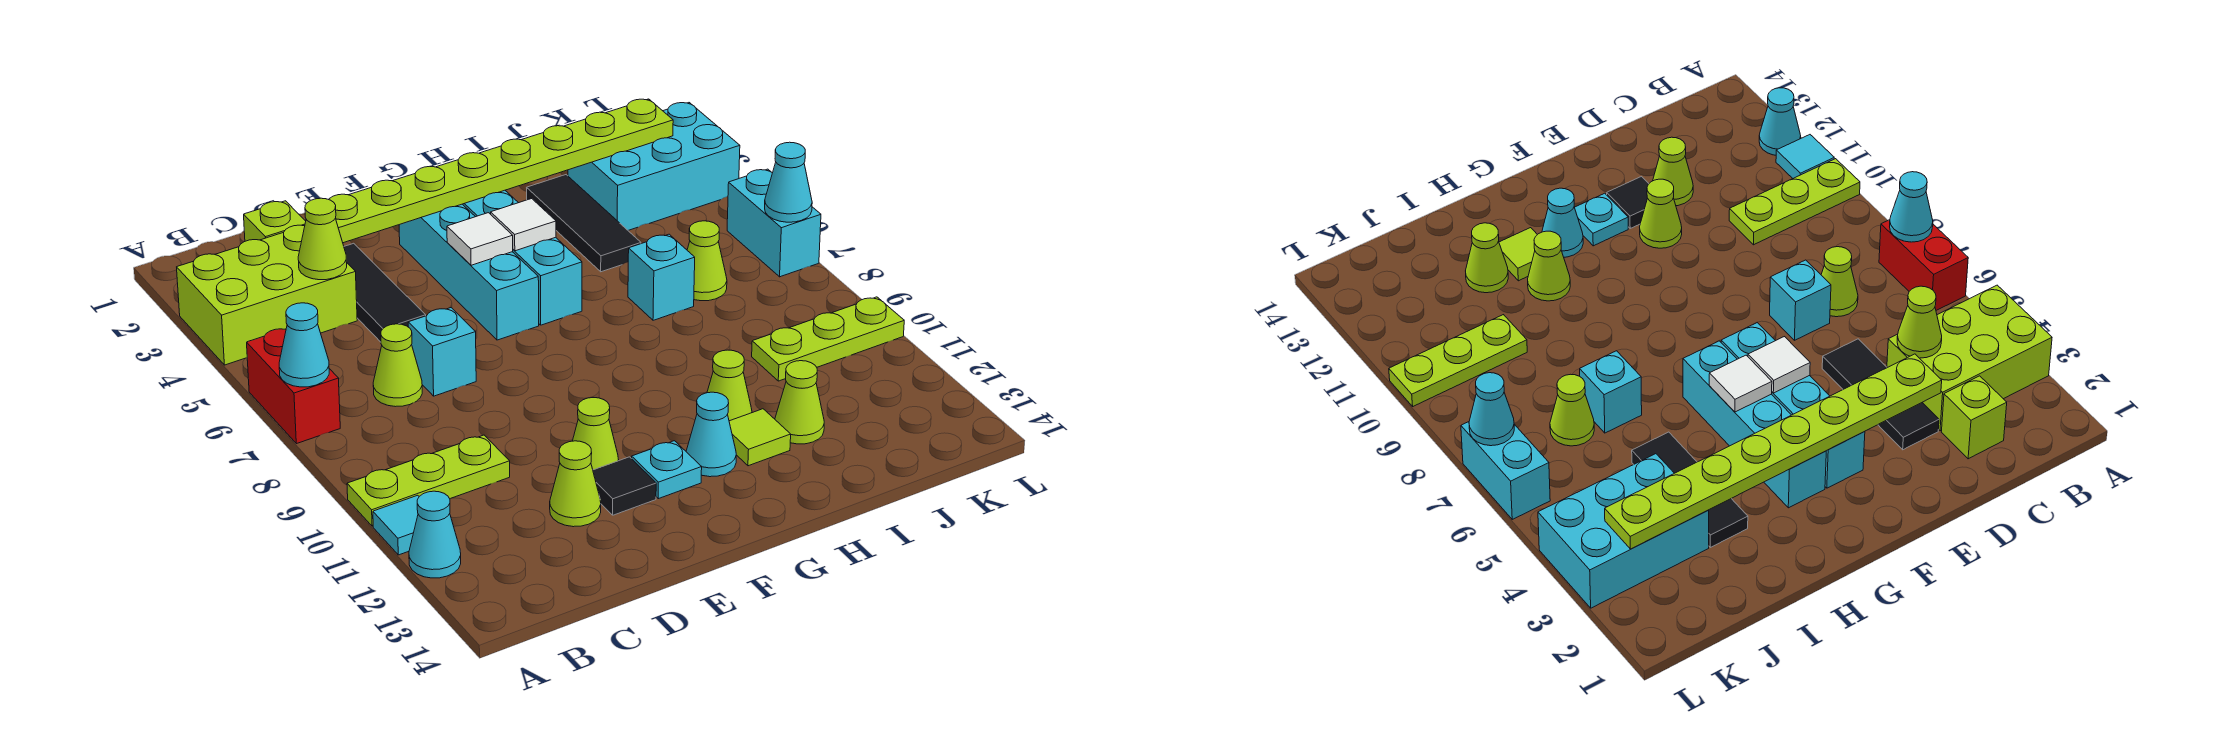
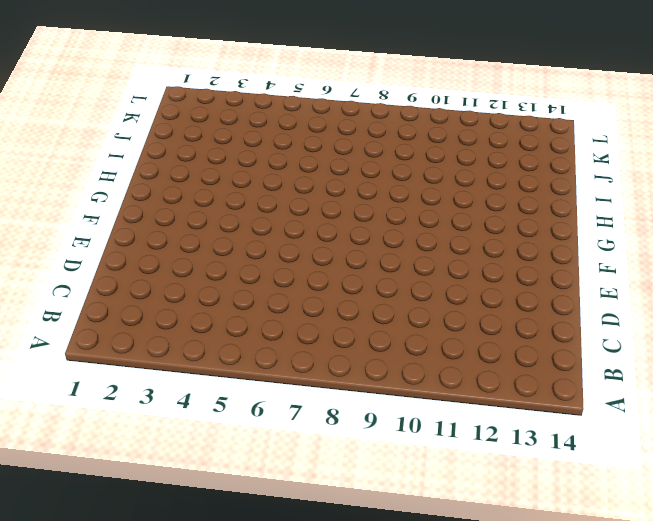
none -> lime 2x3 brick [177,225,357,365]
none -> red 1x2 brick [247,329,340,444]
none -> lime 1x3 plate [347,435,510,526]
none -> cyan 1x1 tile [373,495,419,555]

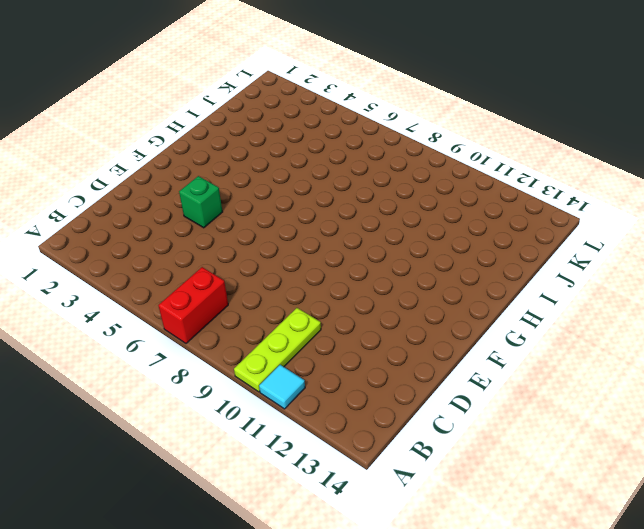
red 1x2 brick [158,267,228,343] -> red 1x2 brick turned to [247,329,340,444]
green 1x1 brick [179,176,223,228] -> none
none -> lime 2x3 brick [177,225,357,365]
none -> cyan 1x1 cone [409,491,461,578]
none -> lime 1x1 brick [244,201,306,241]
none -> lime 1x1 cone [373,324,422,407]

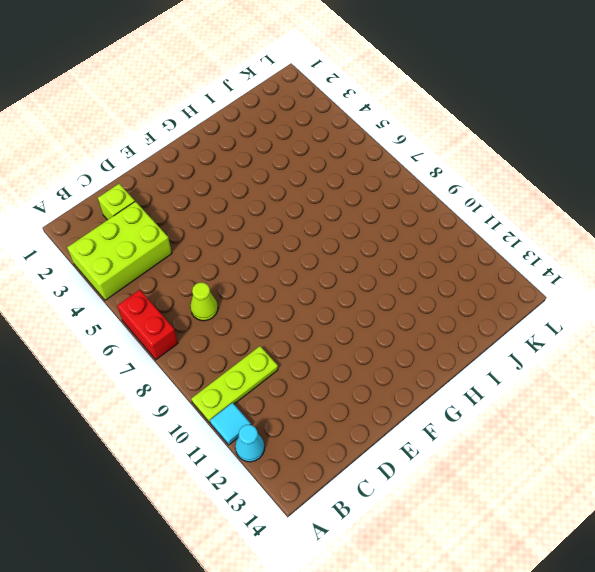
none -> black 1x3 tile [344,243,426,342]
none -> cyan 1x1 brick [408,308,476,396]
none -> lime 1x1 cone [550,441,601,527]
none -> lime 1x1 cone [573,398,619,470]

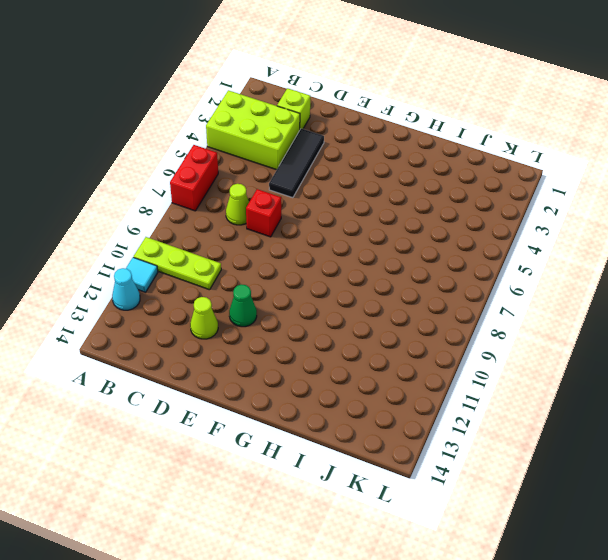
red 1x1 brick [246,189,281,237] -> cyan 1x1 brick [408,308,476,396]
green 1x1 cone [229,284,257,327] -> lime 1x1 cone [573,398,619,470]
none -> black 1x1 tile [593,457,656,515]
none -> cyan 1x4 brick [399,204,539,340]
none -> cyan 1x1 plate [632,441,702,499]
none -> cyan 1x4 brick [463,190,582,325]

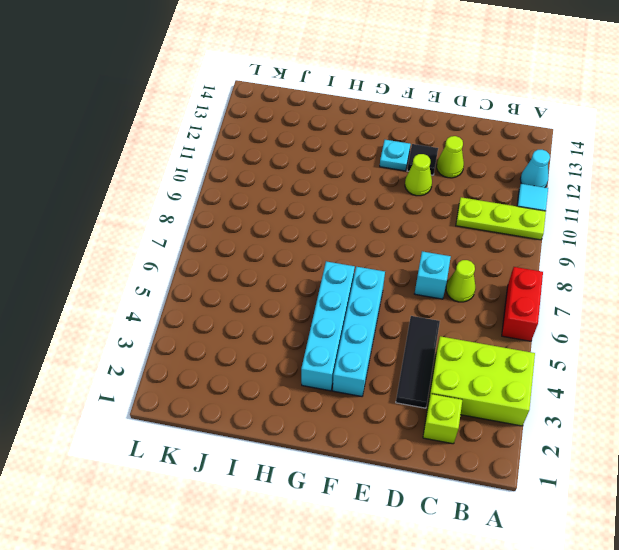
none -> cyan 1x1 cone [686,392,736,477]
none -> lime 1x1 cone [707,350,752,421]
none -> lime 1x1 tile [729,409,791,466]
none -> black 1x3 tile [527,175,641,272]

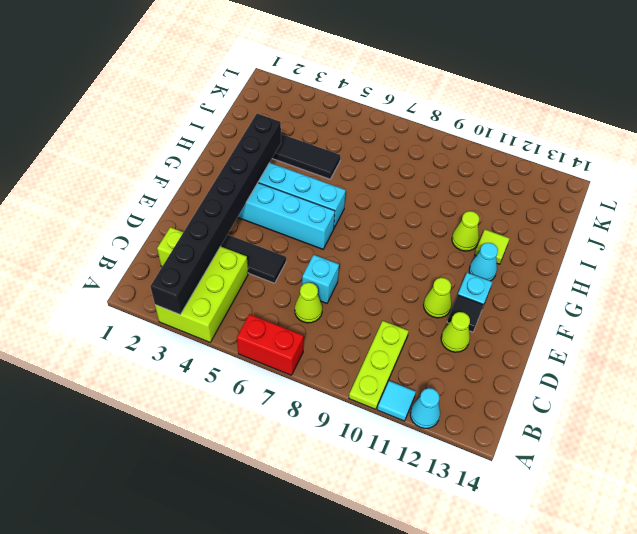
black 1x8 brick [150,114,281,315] -> lime 1x8 plate [329,99,673,243]
none -> cyan 1x1 brick [628,234,695,320]
none -> lime 1x1 cone [775,361,824,444]
none -> cyan 2x3 brick [568,103,740,230]
none -> lime 1x1 cone [687,221,727,301]

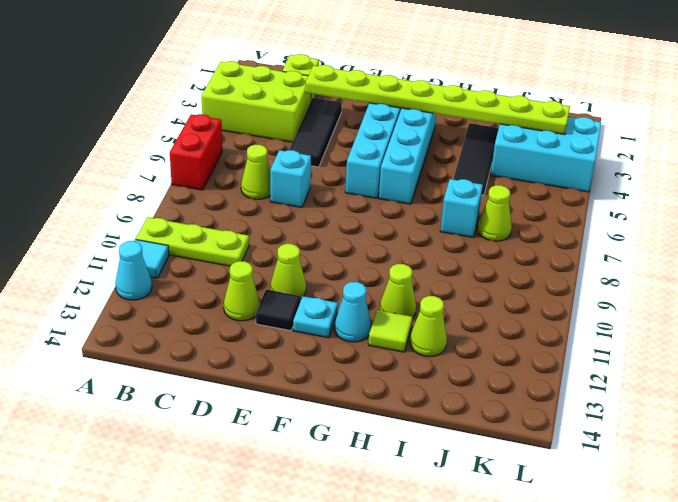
none -> lime 1x3 plate [752,297,904,381]
none -> cyan 1x2 brick [727,169,821,277]
none -> cyan 1x1 cone [279,303,329,387]
none -> lime 1x1 cone [298,198,347,280]

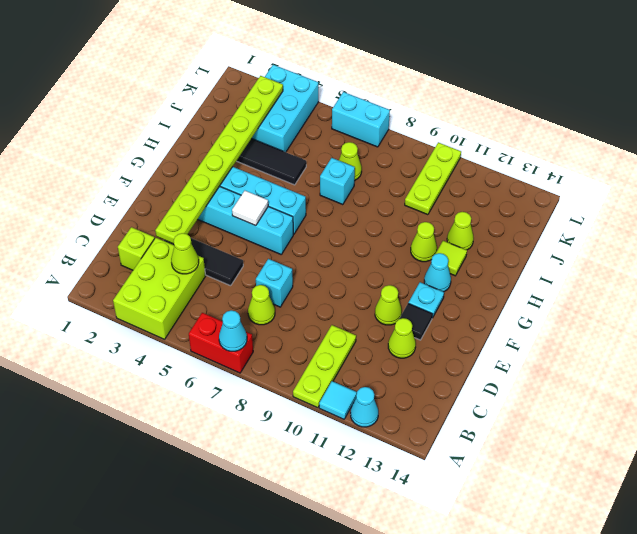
none -> white 1x1 tile [491,199,556,251]
none -> cyan 1x1 cone [765,142,812,222]

